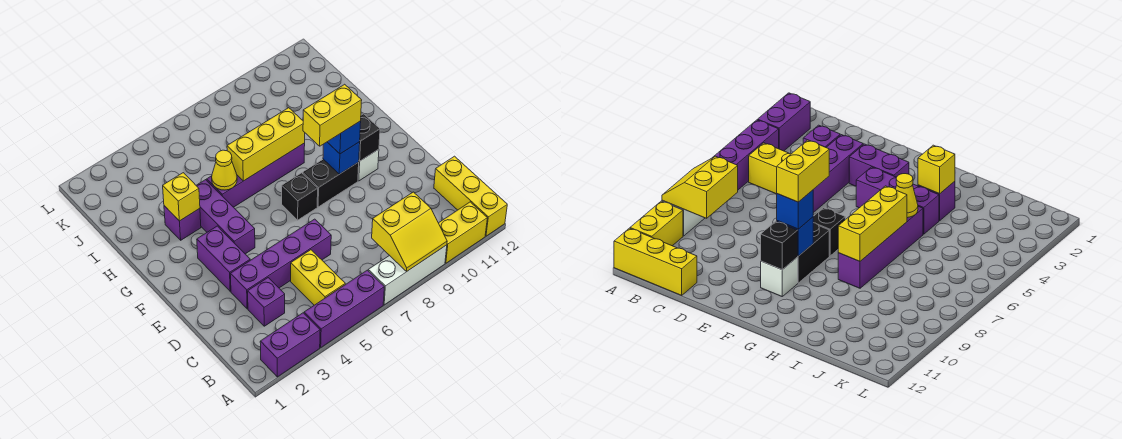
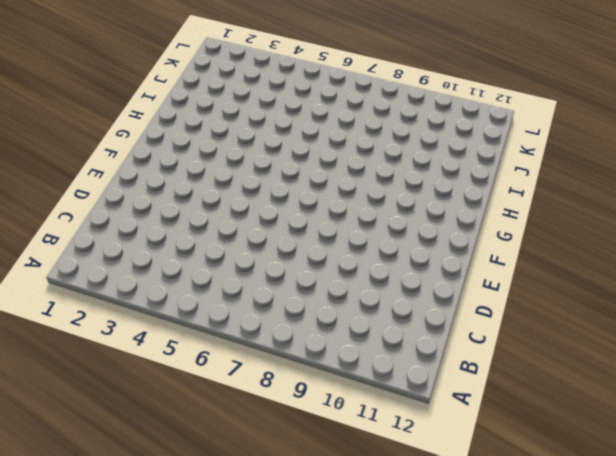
none -> purple 1x2 brick [260,313,320,377]
none -> purple 1x3 brick [304,270,384,347]
none -> white 1x3 brick [368,245,447,305]

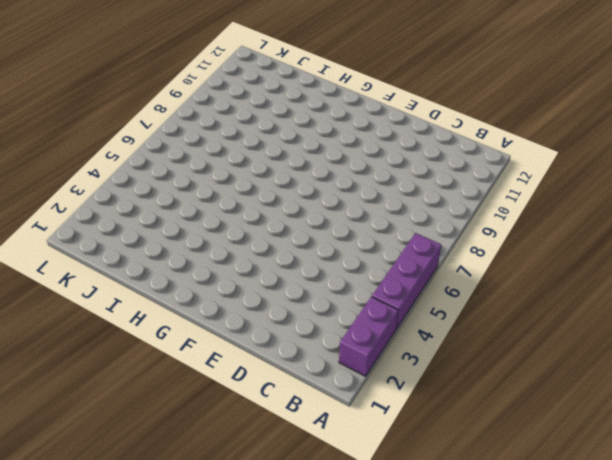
none -> white 1x3 brick [368,245,447,305]
none -> yellow 1x2 brick [439,202,487,263]
none -> yellow 1x3 brick [434,156,507,236]

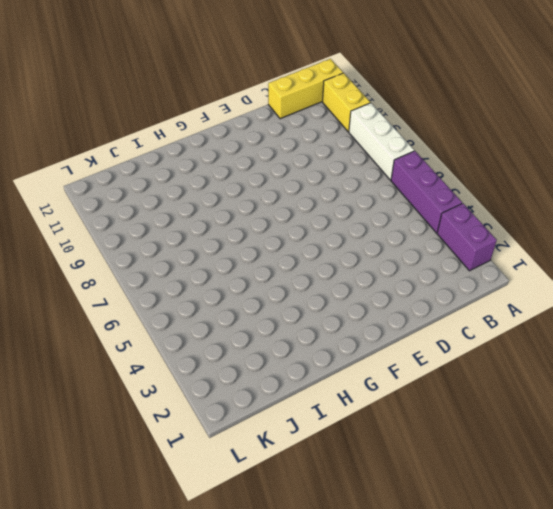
none -> yellow 1x2 brick [291,250,345,305]
none -> purple 1x1 brick [248,278,285,326]
none -> purple 1x4 brick [230,219,331,309]

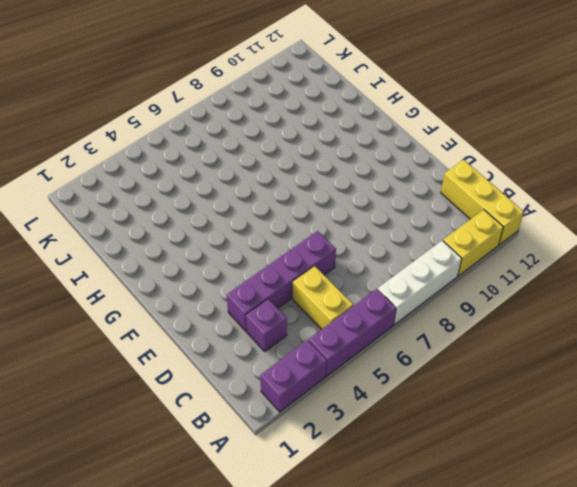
none -> purple 1x2 brick [197,226,250,291]
none -> purple 1x3 brick [196,180,255,254]
none -> black 1x1 brick [282,173,318,220]

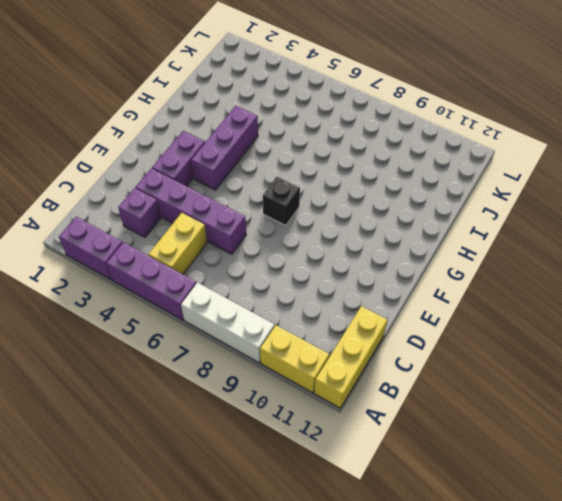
none -> black 1x2 brick [303,159,359,207]
none -> white 1x1 brick [358,149,379,181]
none -> purple 1x1 brick [164,206,201,240]

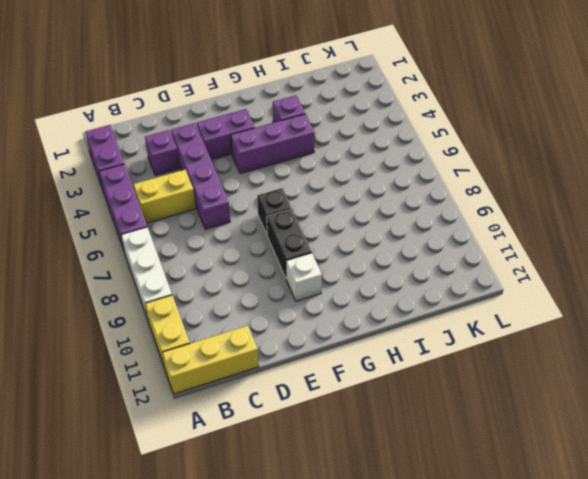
none -> purple 1x4 brick [207,143,305,207]
none -> yellow 2x2 slope [372,192,447,272]
none -> blue 1x1 brick [323,142,360,174]

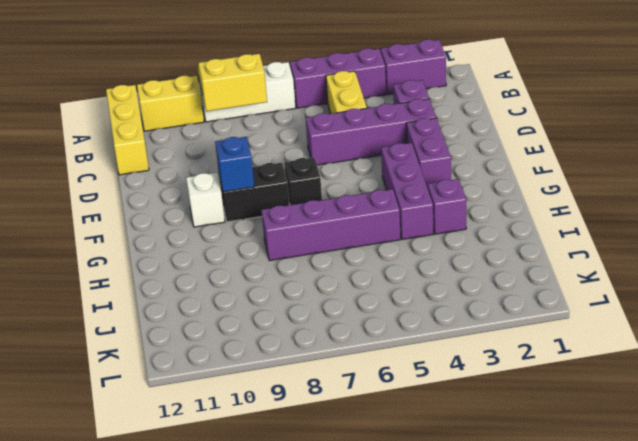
none -> black 1x1 brick [359,114,380,161]
none -> yellow 1x1 brick [163,173,200,221]
none -> yellow 1x1 cone [212,150,237,190]

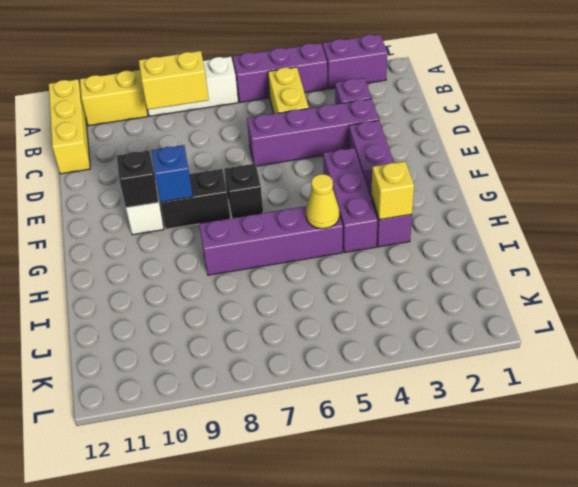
none -> yellow 1x3 brick [227,108,305,181]
none -> blue 1x1 brick [328,121,361,154]
none -> yellow 1x2 brick [303,84,362,146]

